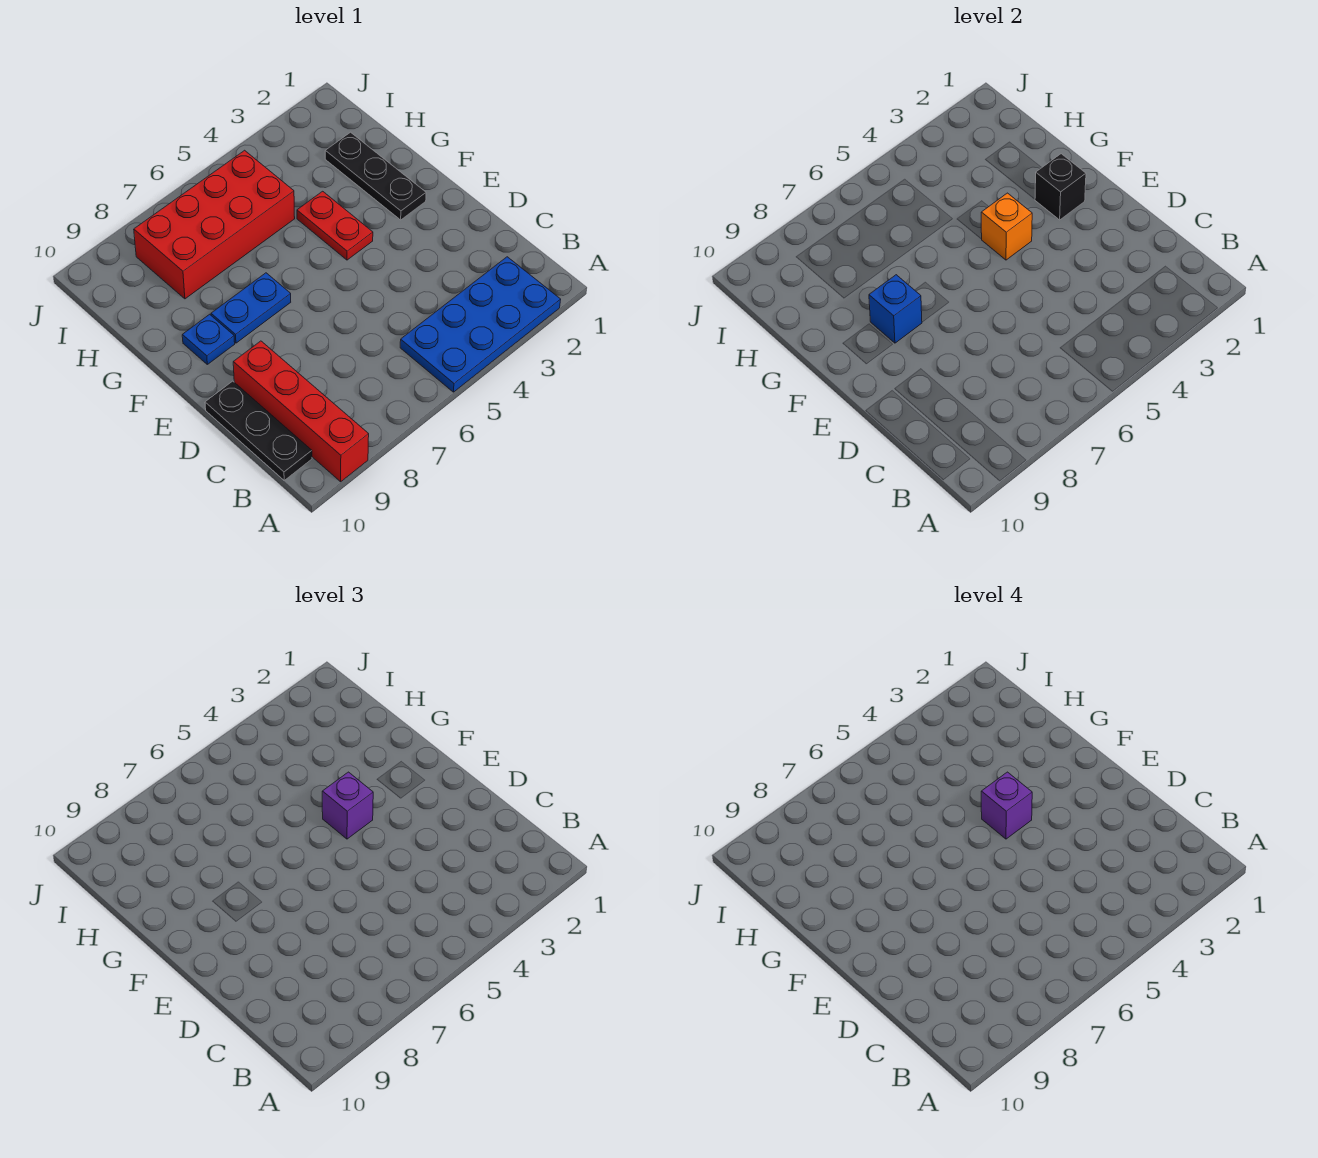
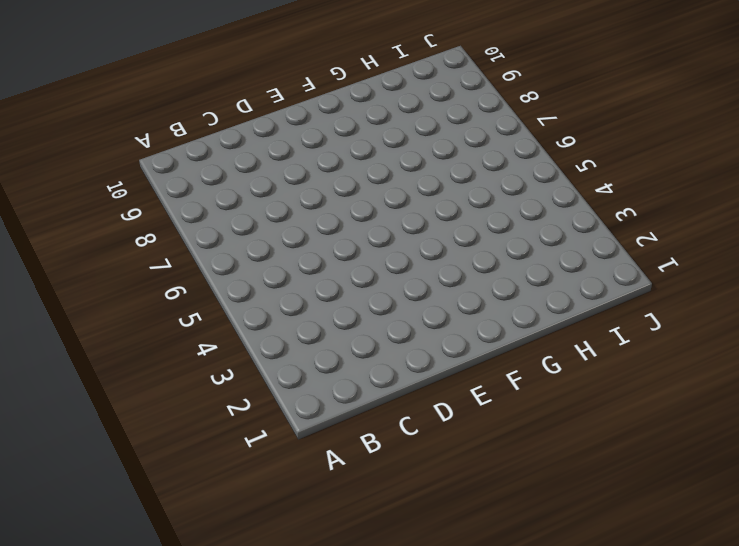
none -> blue 2x4 plate [400,257,561,392]
none -> red 1x4 brick [233,341,369,482]
none -> black 1x3 plate [205,381,312,480]

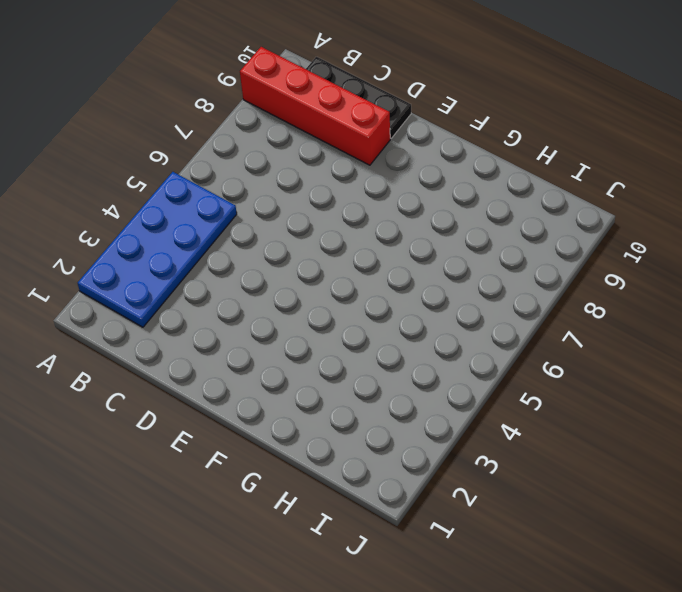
none -> black 1x3 plate [325,132,426,220]
none -> red 1x2 plate [297,191,373,260]
none -> blue 1x2 plate [211,273,291,343]

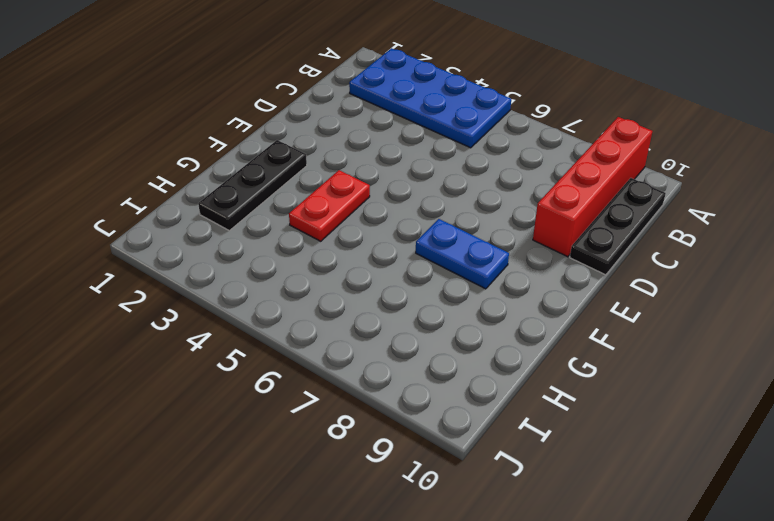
none -> blue 1x1 plate [182,314,235,364]
none -> red 2x4 brick [134,150,295,299]
none -> black 1x1 brick [1035,154,1086,220]

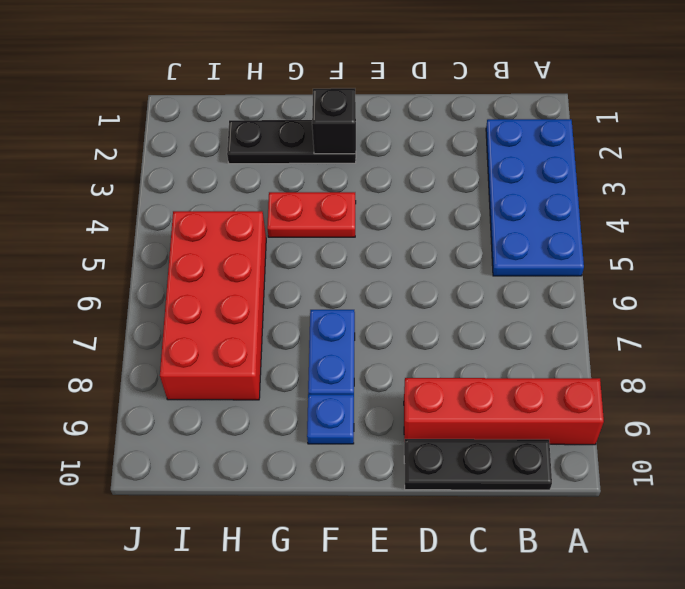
none -> orange 1x1 brick [981,193,1032,260]
none -> blue 1x1 brick [869,275,922,343]
none -> purple 1x1 brick [322,772,373,839]

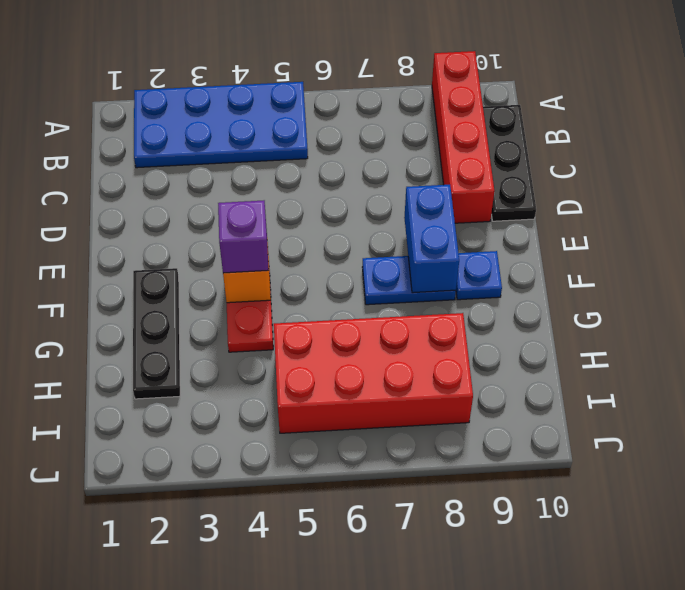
blue 1x2 brick [404,185,459,293] -> blue 1x1 brick [869,275,922,343]
none -> black 1x1 brick [1035,154,1086,220]
none -> purple 1x1 brick [981,772,1032,839]

